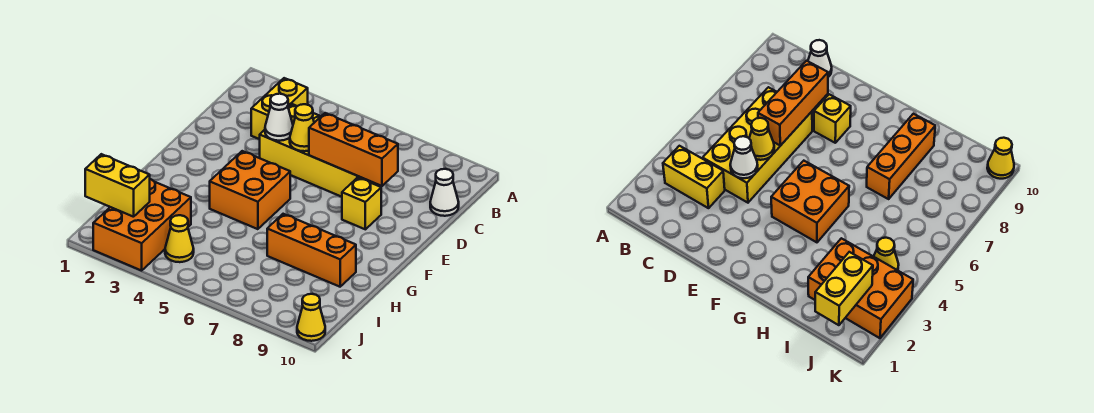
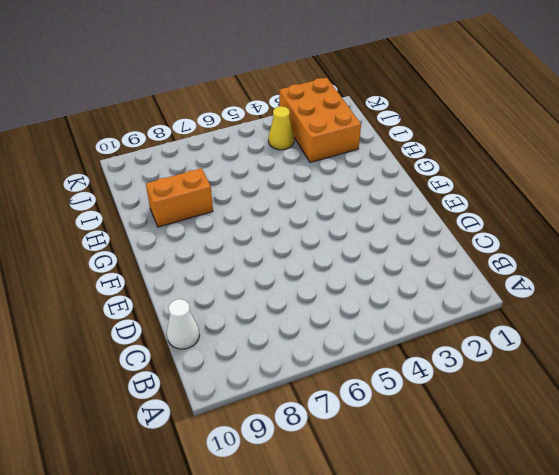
orange 1x2 brick [146,168,213,227] -> orange 1x3 brick [267,214,356,287]
none -> yellow 1x2 brick [251,78,308,139]
none -> yellow 2x4 brick [260,104,378,197]
none -> yellow 1x1 brick [342,177,381,229]

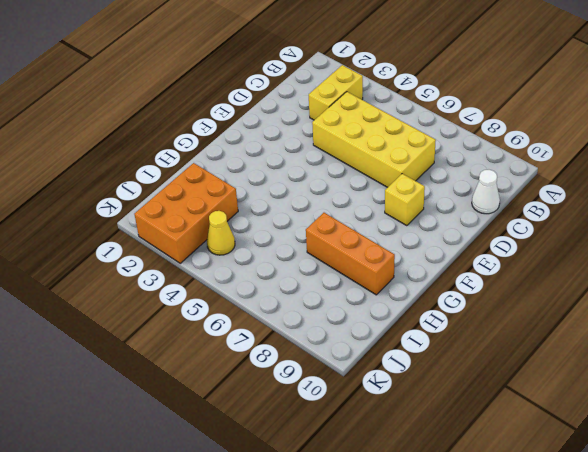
none -> orange 2x2 brick [210,151,290,229]
none -> yellow 1x1 cone [297,294,325,341]
none -> white 1x1 cone [265,94,293,141]

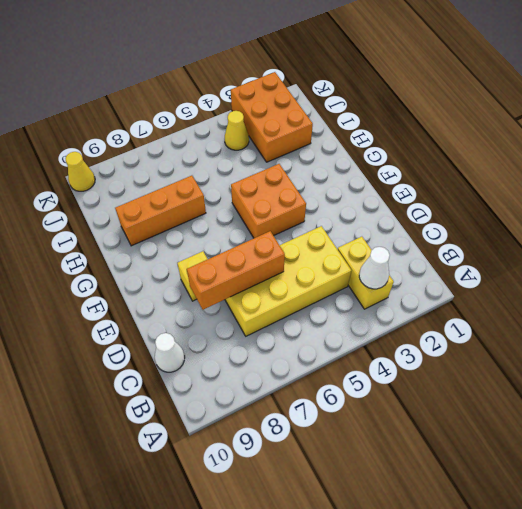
white 1x1 cone [359,247,390,289] -> white 1x1 cone moved to [265,94,293,141]
none -> yellow 1x1 cone [290,104,314,151]
none -> yellow 1x2 brick [85,154,150,217]

